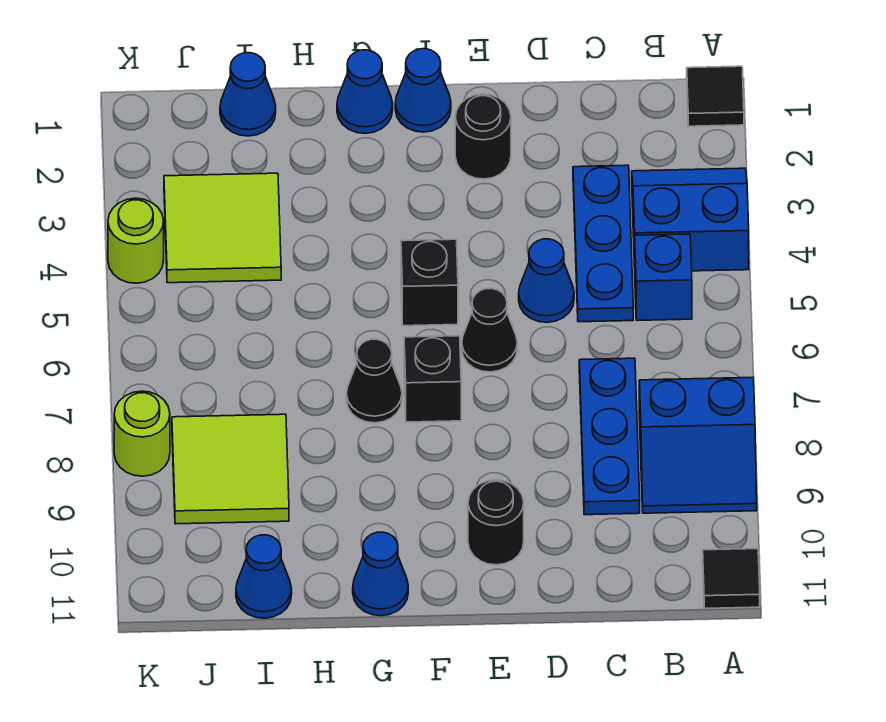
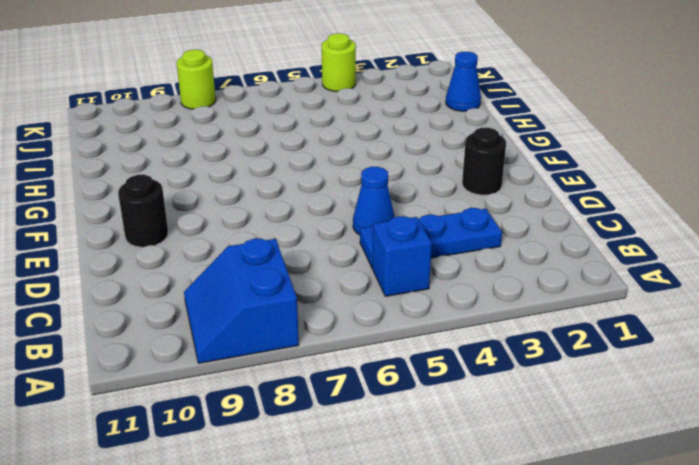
none -> black 1x1 tile [687,66,744,126]
none -> blue 2x2 slope [632,168,749,271]
none -> black 1x1 tile [703,549,760,608]

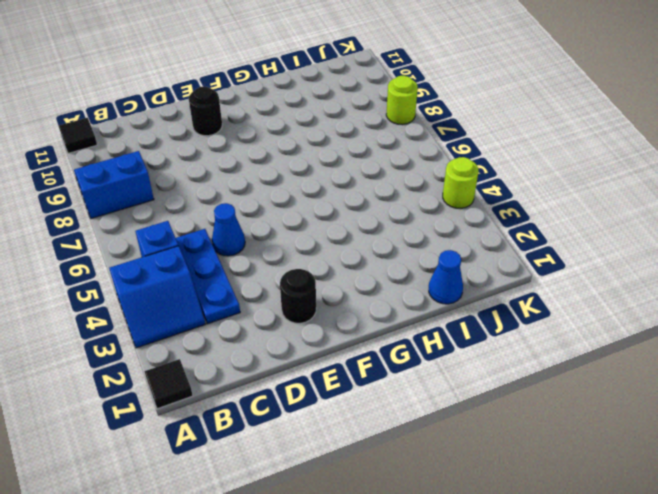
none -> blue 1x3 plate [579,358,640,515]
none -> black 1x1 cone [462,289,517,372]
none -> blue 1x1 cone [395,49,451,132]

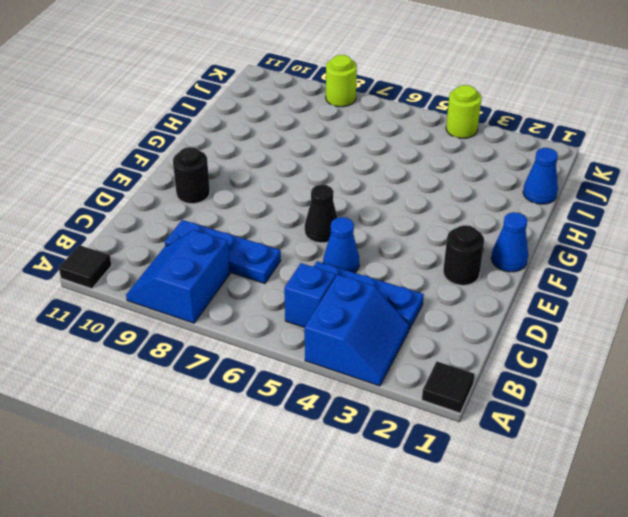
none -> black 1x1 brick [401,239,458,326]
none -> black 1x1 brick [404,336,461,422]
none -> blue 1x1 cone [337,50,393,134]

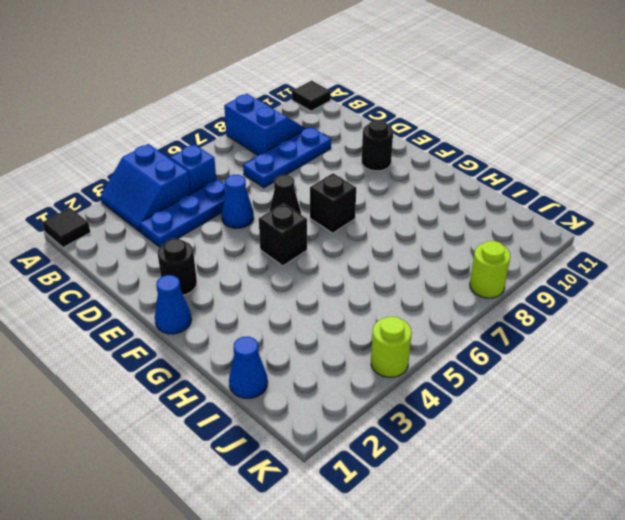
none -> blue 1x1 cone [337,50,393,134]
none -> black 1x1 cone [346,339,402,423]
none -> blue 1x1 cone [353,532,408,616]

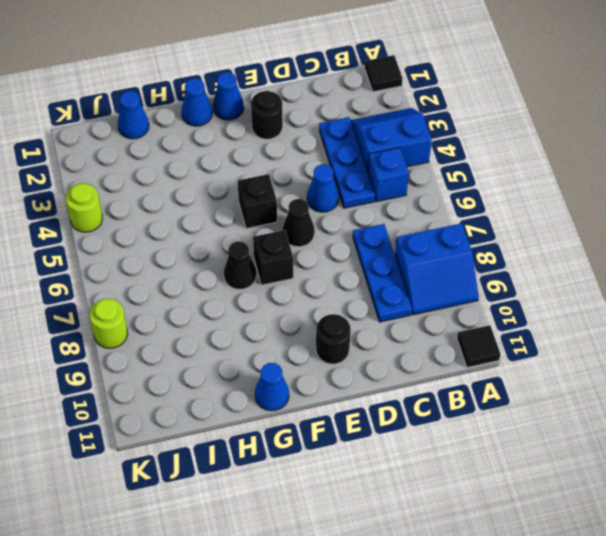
none -> lime 2x2 tile [164,173,281,283]
none -> lime 2x2 tile [172,414,289,524]
none -> blue 1x1 cone [236,535,292,618]

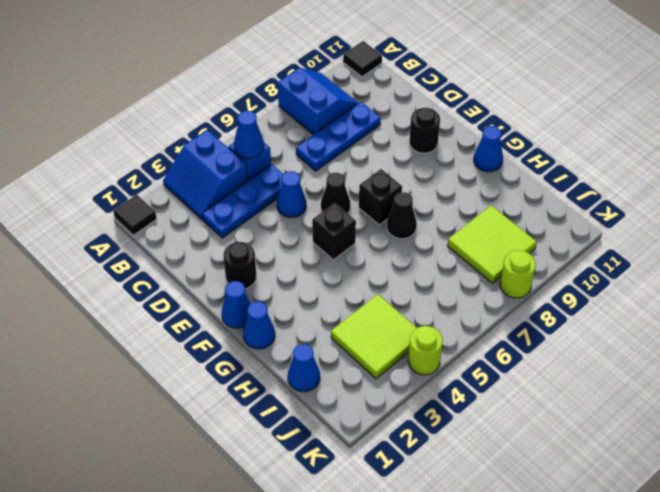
blue 1x1 cone [234,111,264,158] -> blue 1x1 cone moved to [236,535,292,618]

